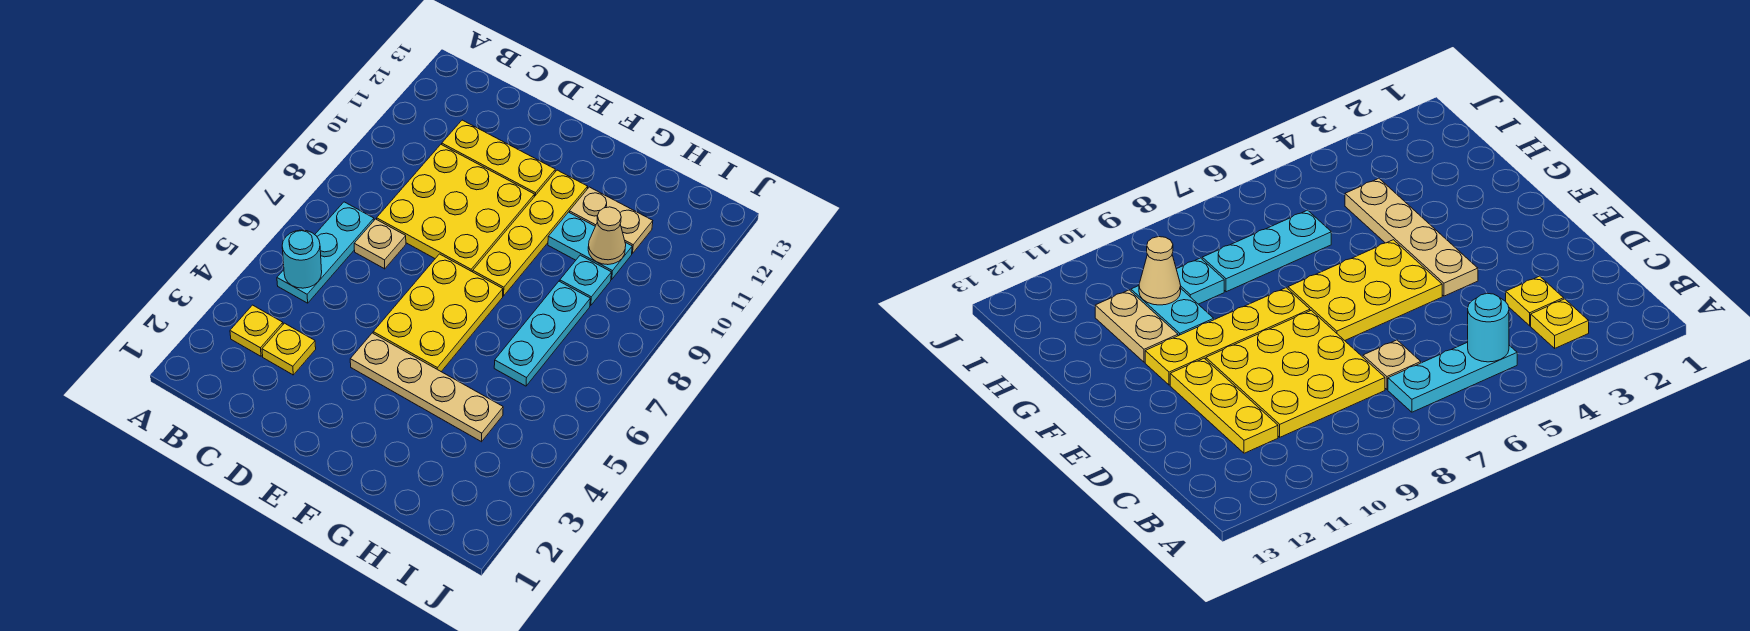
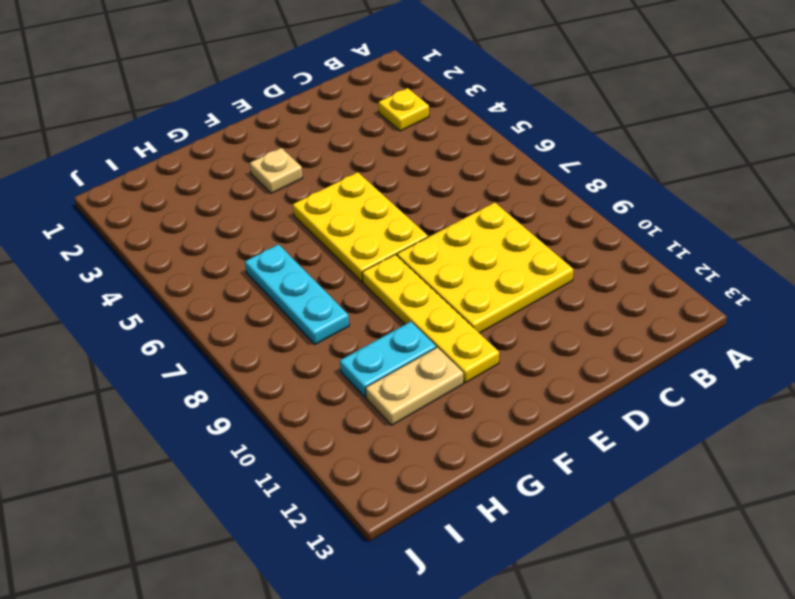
tan 1x1 plate [250,148,303,193] -> tan 1x1 plate moved to [354,219,406,269]
none -> cyan 1x3 plate [277,202,374,303]
none -> yellow 1x1 plate [262,323,316,375]
none -> yellow 1x3 plate [442,120,555,197]

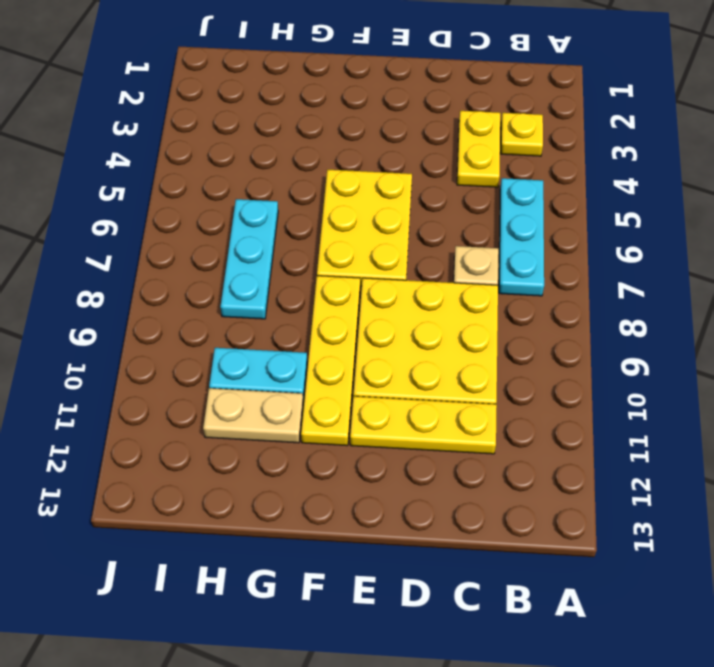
yellow 1x2 plate [457,111,500,187] -> yellow 1x1 plate [262,323,316,375]
none -> tan 1x4 plate [350,333,503,442]
none -> cyan 1x1 plate [560,255,611,306]
none -> cyan 1x1 round brick [282,230,322,288]

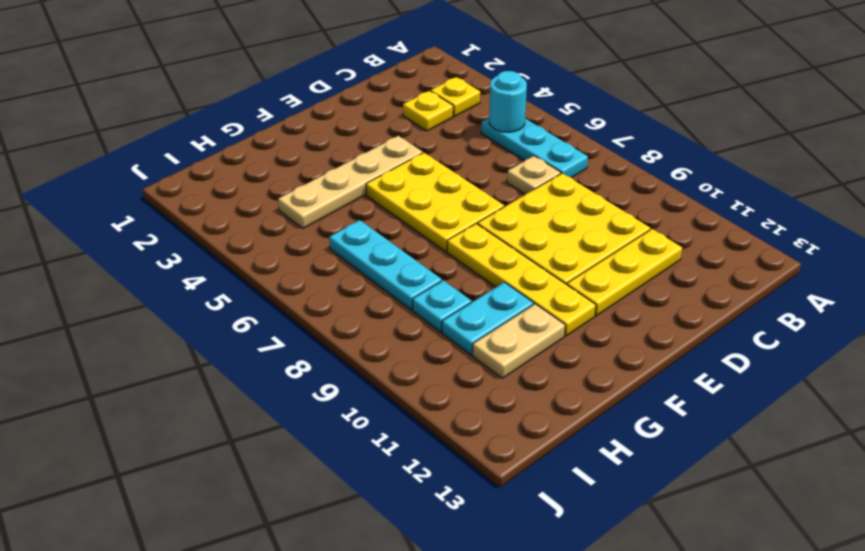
none -> tan 1x1 cone [588,207,626,265]

